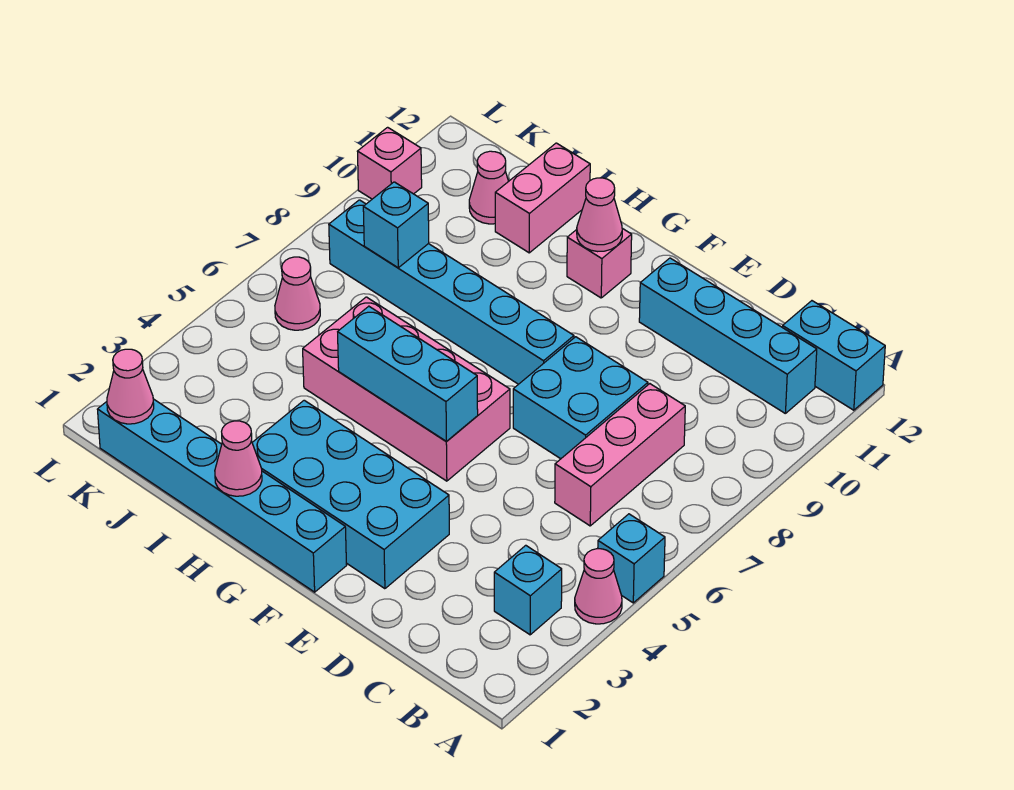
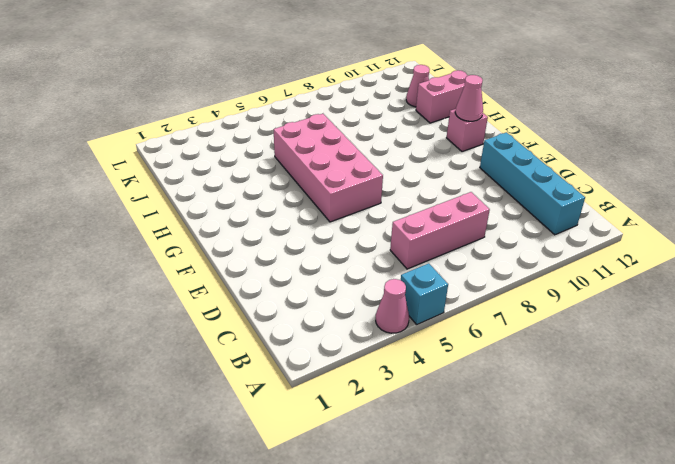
none -> cyan 1x2 brick [782,301,885,410]
none -> cyan 1x1 brick [494,545,562,635]
none -> cyan 2x2 brick [513,337,648,459]

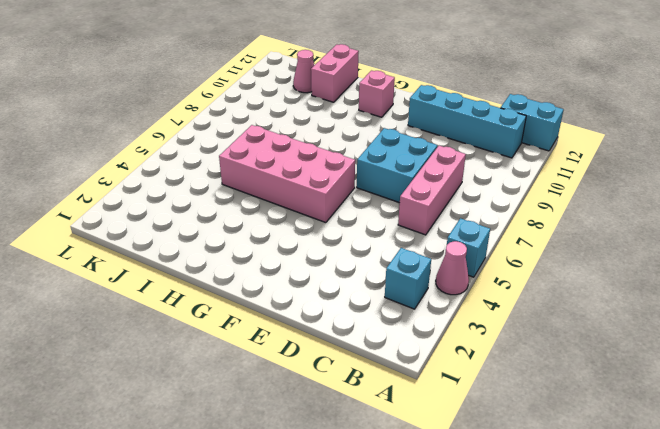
none -> cyan 2x4 brick [252,400,449,589]
none -> cyan 1x6 brick [97,399,347,592]
none -> cyan 1x6 brick [329,200,574,384]

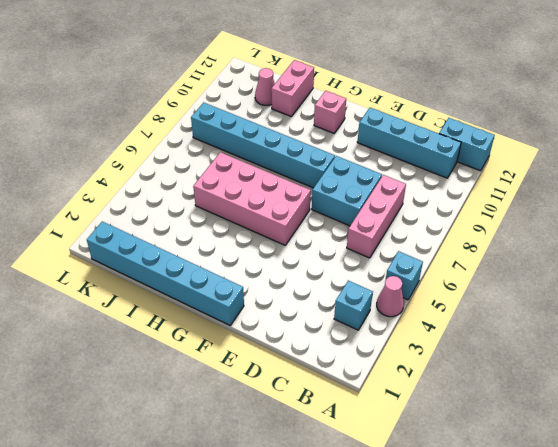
none -> cyan 2x4 brick [252,400,449,589]
none -> pink 1x1 cone [275,257,320,330]
none -> pink 1x1 brick [357,127,422,199]

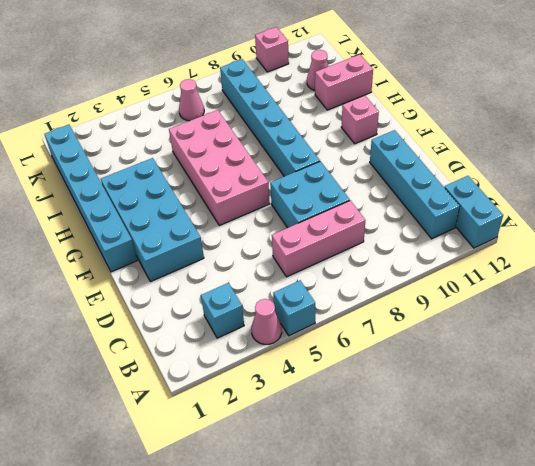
none -> cyan 1x3 brick [338,306,478,442]
none -> pink 1x1 cone [577,178,622,252]
none -> pink 1x1 cone [215,421,262,496]

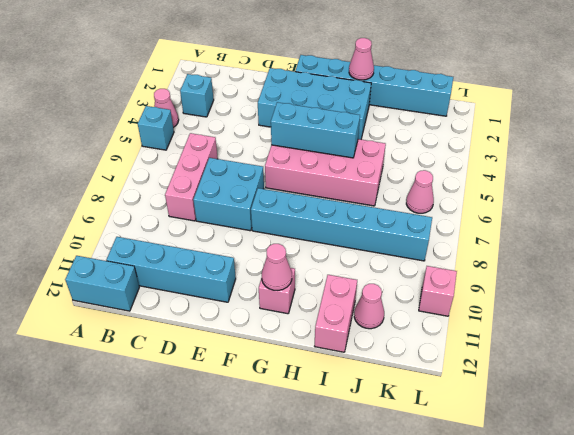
none -> cyan 1x1 brick [363,182,429,268]
none -> pink 1x1 cone [107,349,154,424]

